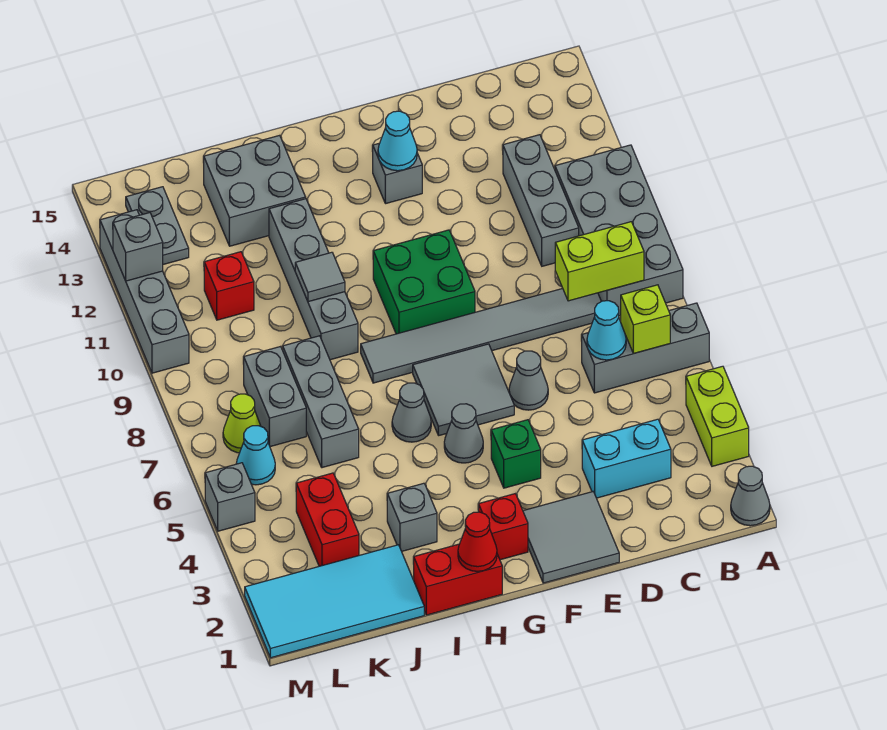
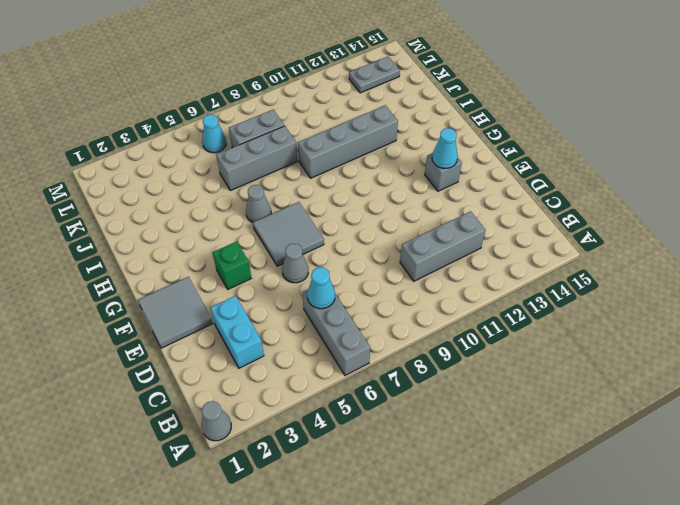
none -> lime 1x2 brick [686,366,749,466]
none -> grey 2x4 brick [555,145,683,316]
none -> grey 1x6 tile [361,289,601,383]
none -> green 2x2 brick [373,230,475,334]

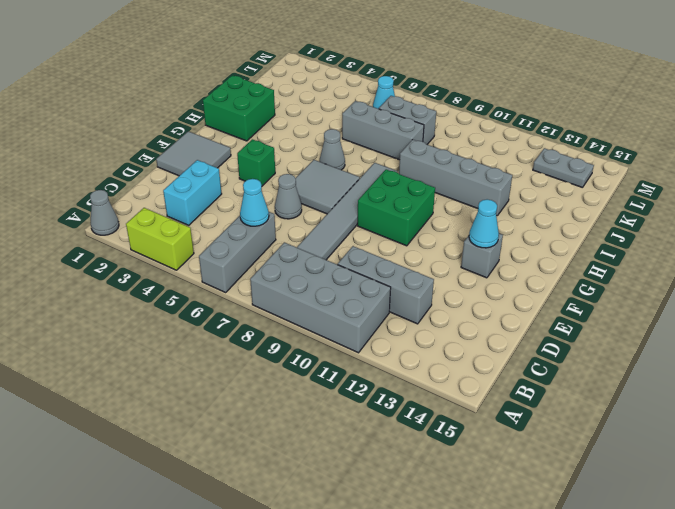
green 2x2 brick [203,75,275,141] -> red 1x2 brick [413,544,502,615]
none -> red 1x1 brick [479,494,528,560]
none -> grey 1x1 cone [444,404,483,463]
none -> grey 1x1 brick [387,483,437,551]
none -> grey 2x2 brick [203,135,306,246]

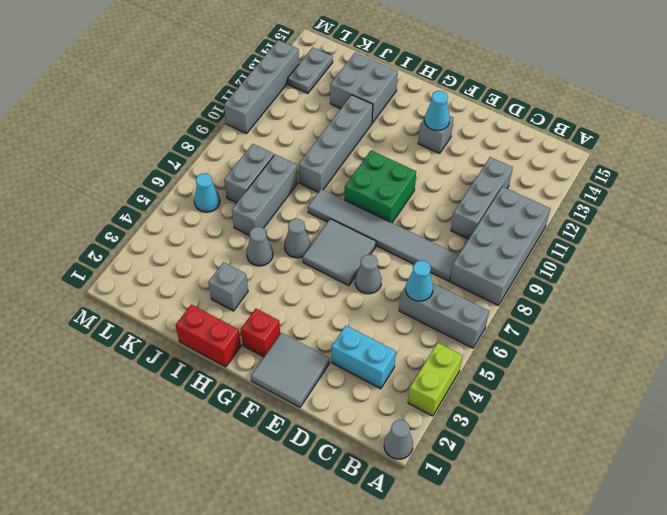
grey 1x1 cone [247,227,273,266] -> grey 1x1 cone moved to [444,404,483,463]
none -> green 1x1 brick [491,420,541,488]
none -> cyan 2x4 tile [245,545,424,658]
none -> red 1x2 brick [296,473,359,566]
none -> red 1x1 brick [204,252,254,320]

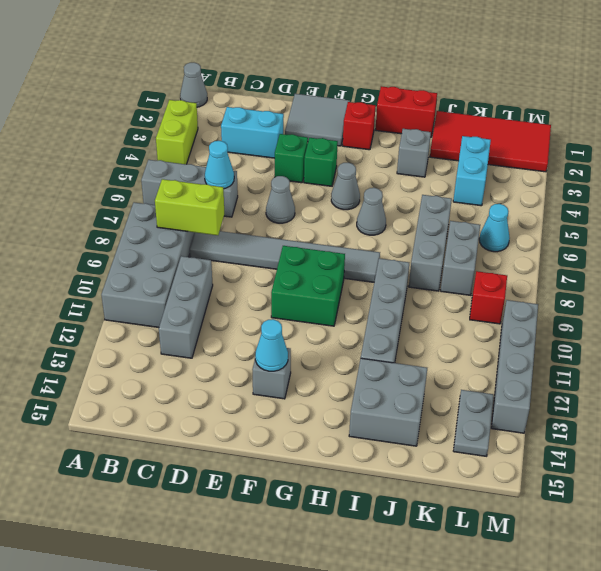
green 1x1 brick [275,134,308,183] -> none
red 2x4 tile [430,111,551,172] -> cyan 2x4 tile [245,545,424,658]
cyan 1x2 brick [453,136,491,206] -> red 1x2 brick [296,473,359,566]
red 1x1 brick [470,271,507,324] -> red 1x1 brick moved to [204,252,254,320]
none -> grey 2x2 tile [413,344,514,436]
none -> lime 1x1 cone [223,394,261,453]
none -> grey 1x1 brick [205,463,255,531]
none -> lime 1x1 brick [621,285,670,354]

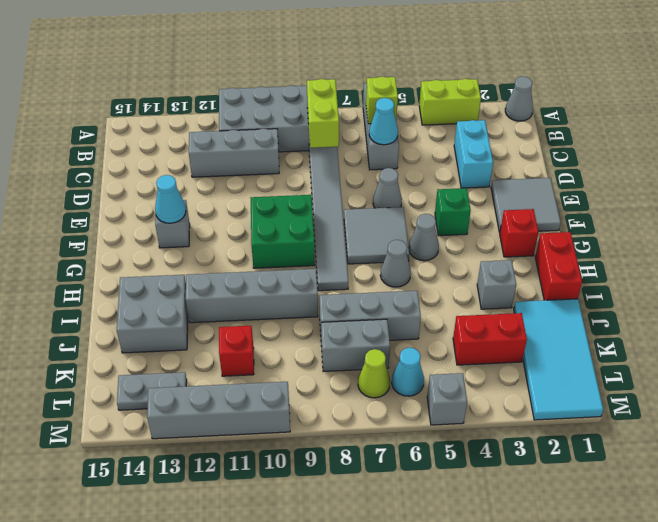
none -> red 1x1 cone [458,512,497,571]
none -> grey 1x1 tile [295,252,345,302]
none -> grey 1x1 brick [113,213,163,281]

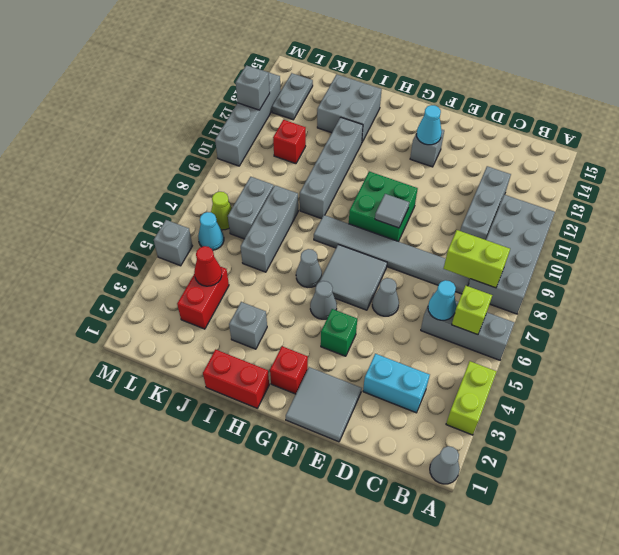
grey 1x1 tile [375,194,409,228] -> grey 1x1 tile moved to [295,252,345,302]
red 1x1 cone [194,246,222,286] -> red 1x1 cone moved to [458,512,497,571]
none -> cyan 2x4 tile [245,545,424,658]

